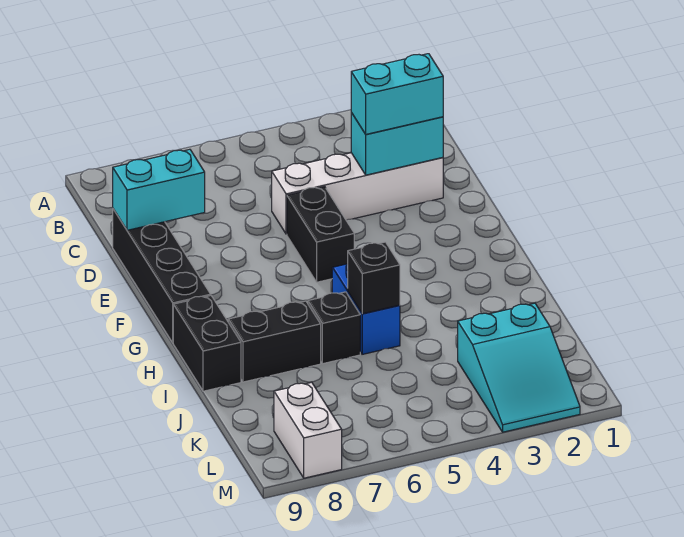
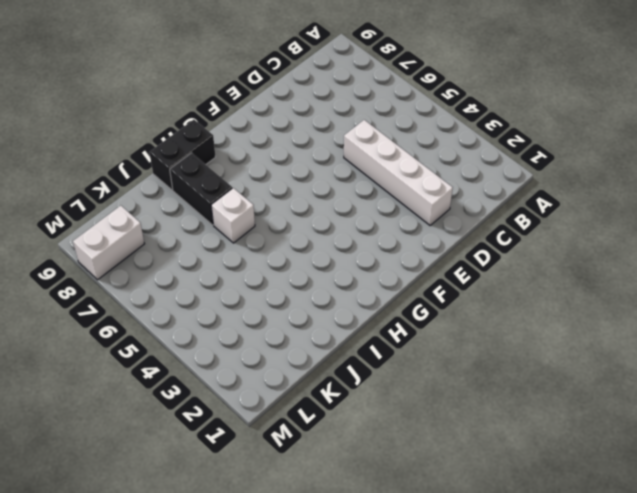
white 1x1 brick [211,188,255,243] -> black 1x1 brick [308,292,360,364]
none -> black 1x4 brick [113,209,211,343]
none -> black 1x2 brick [287,187,354,282]
none -> blue 1x2 brick [332,264,400,354]

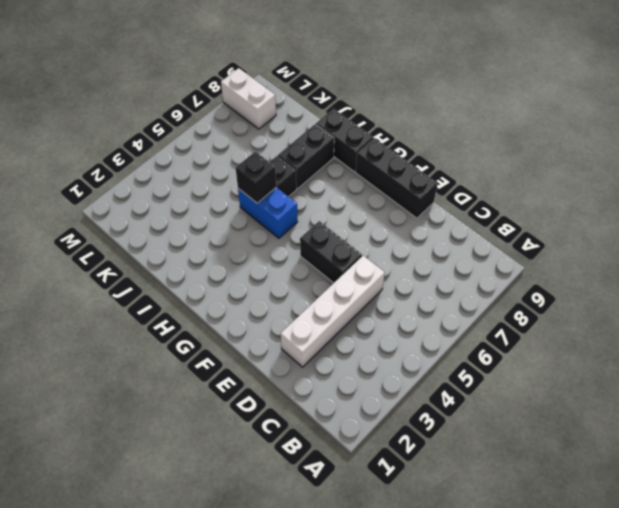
black 1x3 brick [355,138,438,218] -> black 1x4 brick [113,209,211,343]
none -> cyan 2x3 slope [458,303,580,432]
none -> cyan 1x2 brick [351,113,443,175]
none -> cyan 1x2 brick [113,149,205,230]

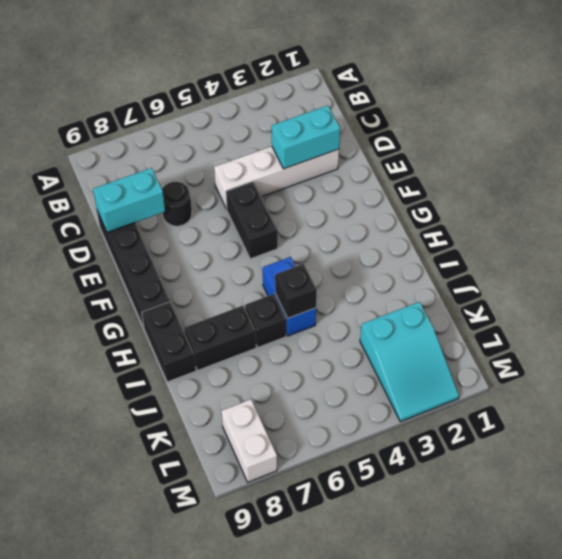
black 1x1 round brick [162,182,192,226] -> none
none -> cyan 1x2 brick [351,54,443,134]

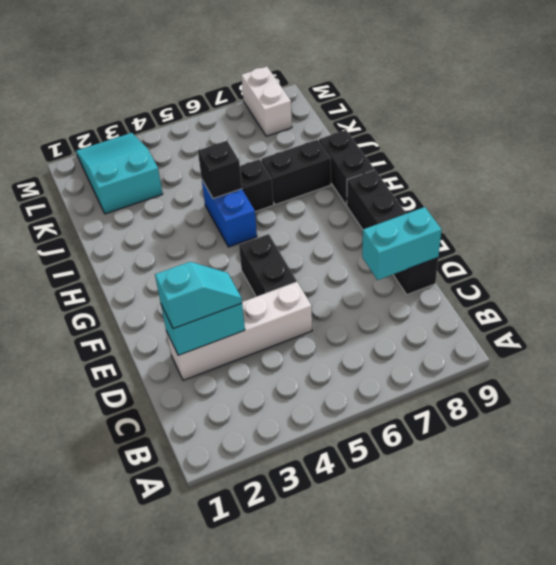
cyan 1x2 slope [155,262,242,329] -> cyan 1x2 brick [351,54,443,134]

